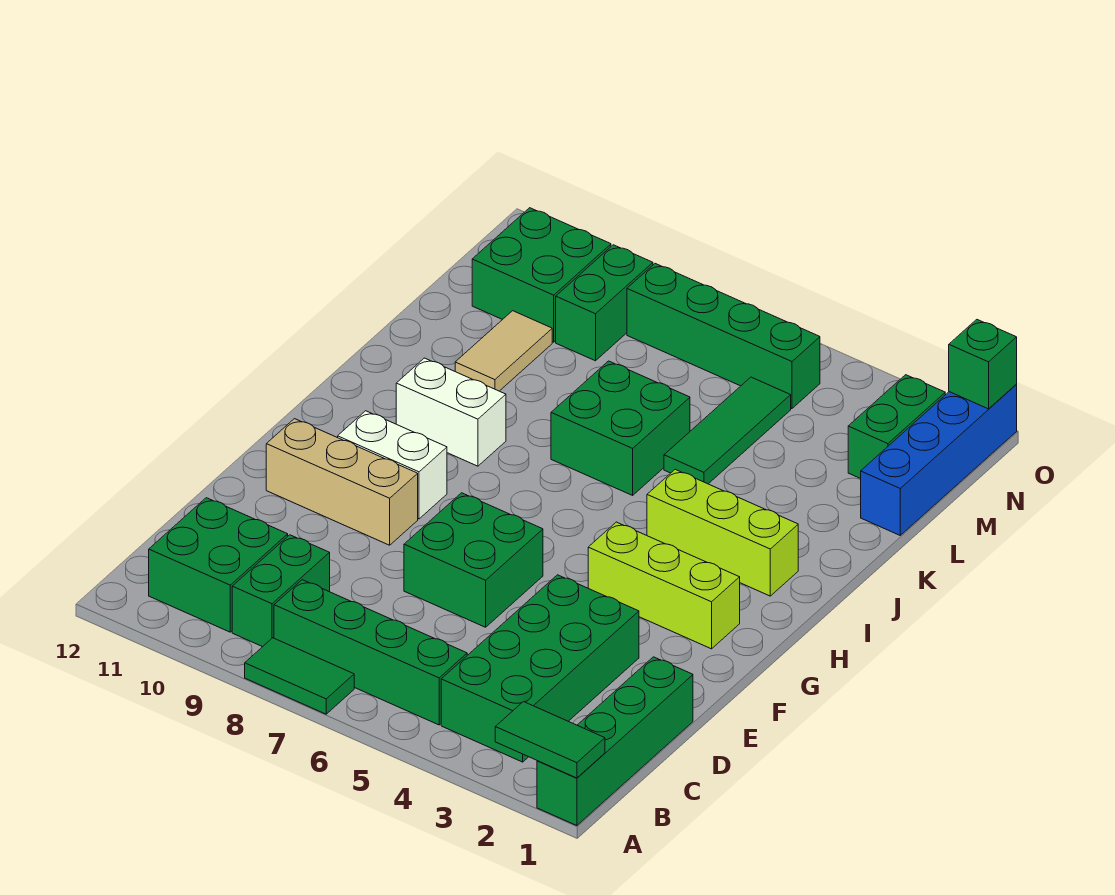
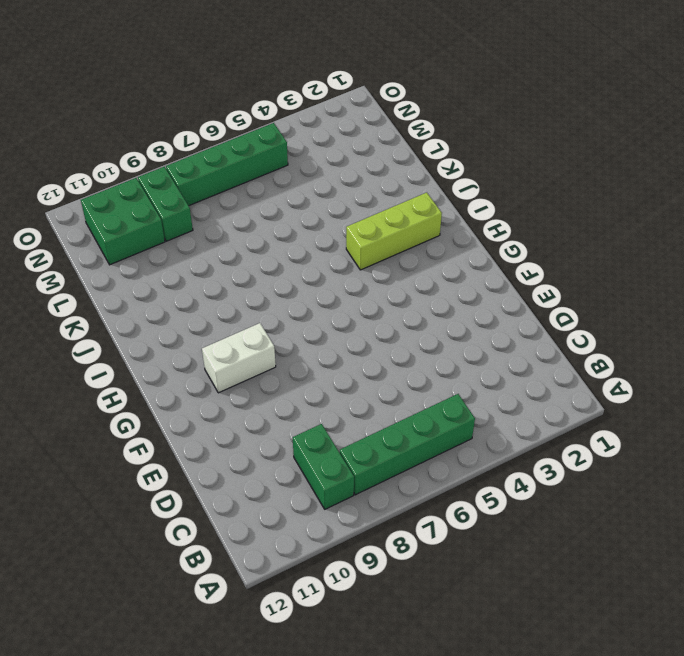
none -> green 1x4 brick [537,657,693,826]
none -> green 1x2 tile [245,638,354,714]
none -> green 2x4 brick [441,575,639,762]

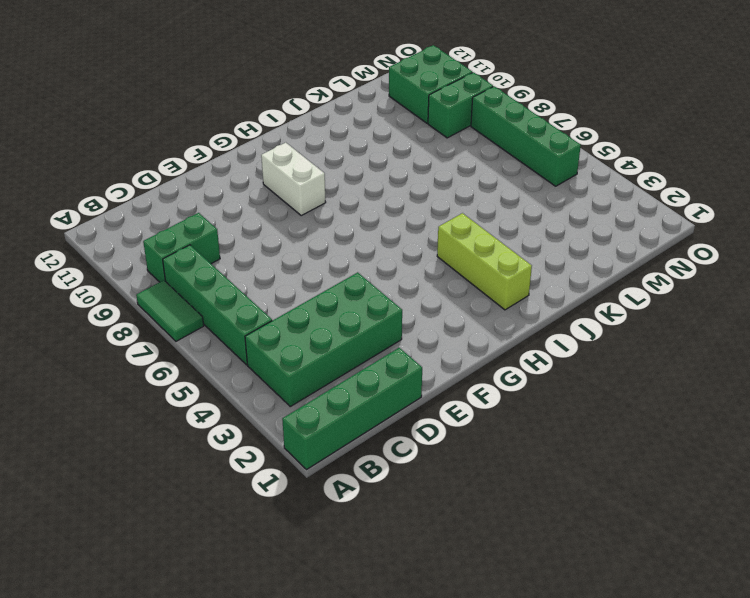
none -> green 2x2 brick [149,498,288,632]
none -> green 2x2 brick [404,493,543,627]
none -> tan 1x3 brick [266,419,418,545]

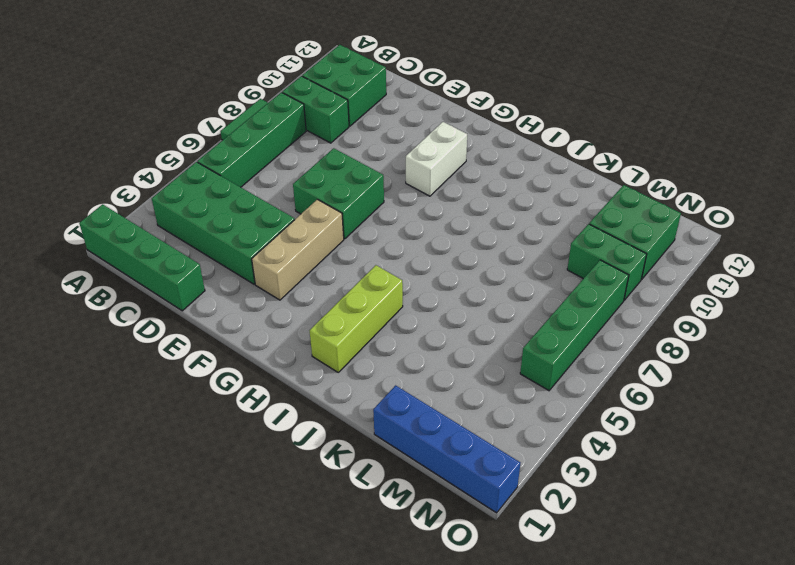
tan 1x3 brick [252,199,344,300] -> tan 1x3 brick moved to [266,419,418,545]
none -> lime 1x3 brick [588,522,740,649]
none -> white 1x2 brick [396,358,506,466]
none -> green 2x2 brick [551,361,690,495]

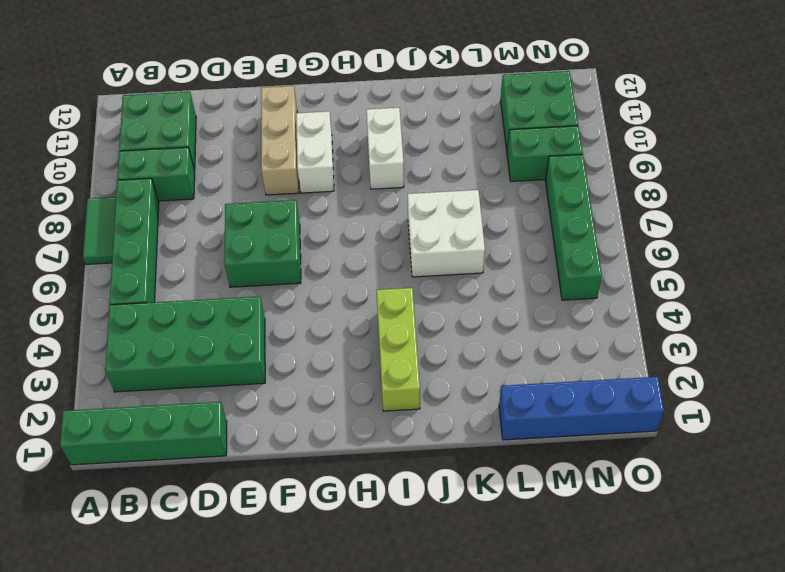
white 2x2 brick [408,190,485,277] -> green 2x2 brick [551,361,690,495]
none -> lime 1x3 brick [588,522,740,649]
none -> green 1x3 tile [664,377,791,484]
none -> tan 1x2 tile [455,311,552,391]

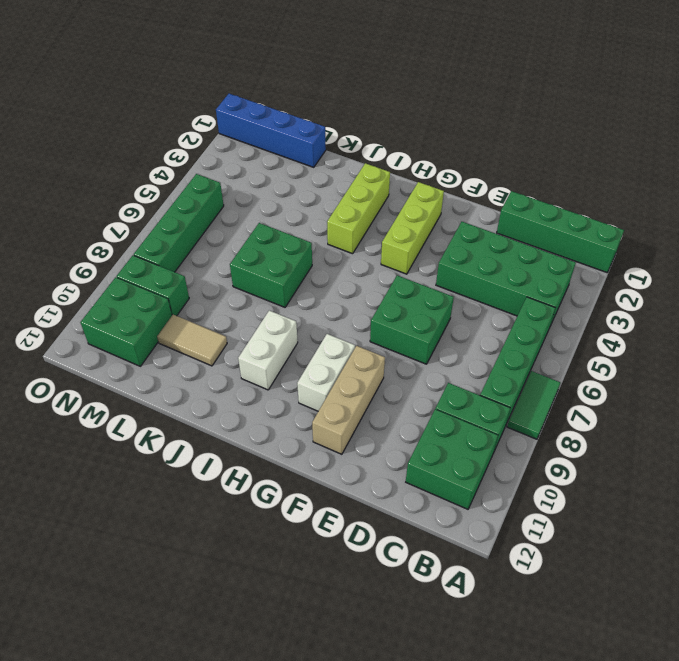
none -> green 1x3 tile [664,377,791,484]
none -> green 1x2 brick [848,375,945,479]
none -> green 1x2 tile [495,702,605,778]

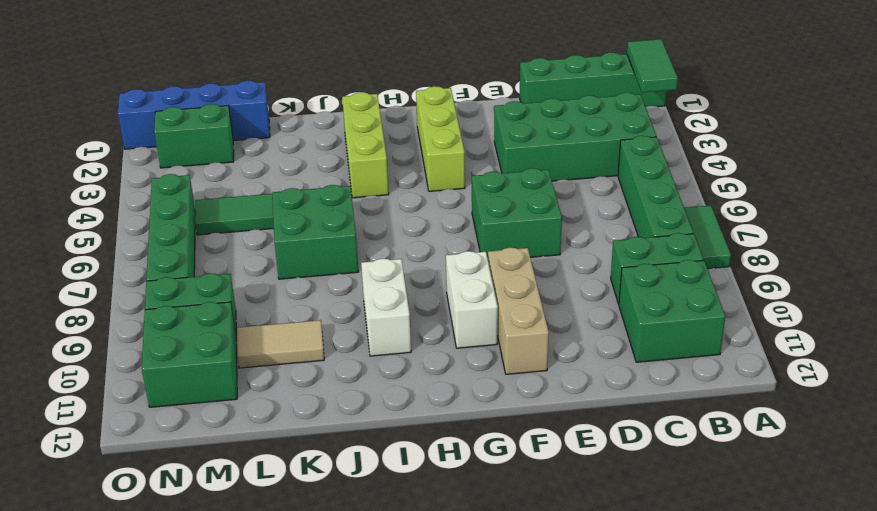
none -> green 1x1 brick [949,320,1017,409]

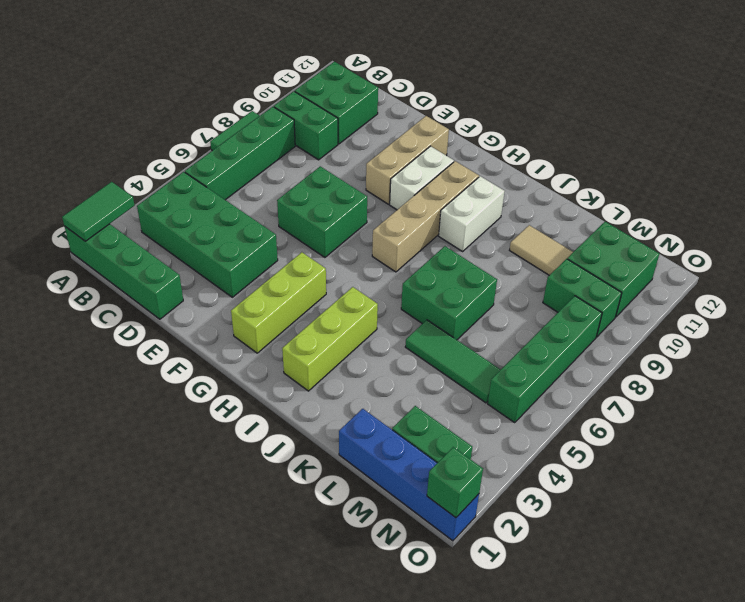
tan 1x4 brick [372,161,479,272] -> none

